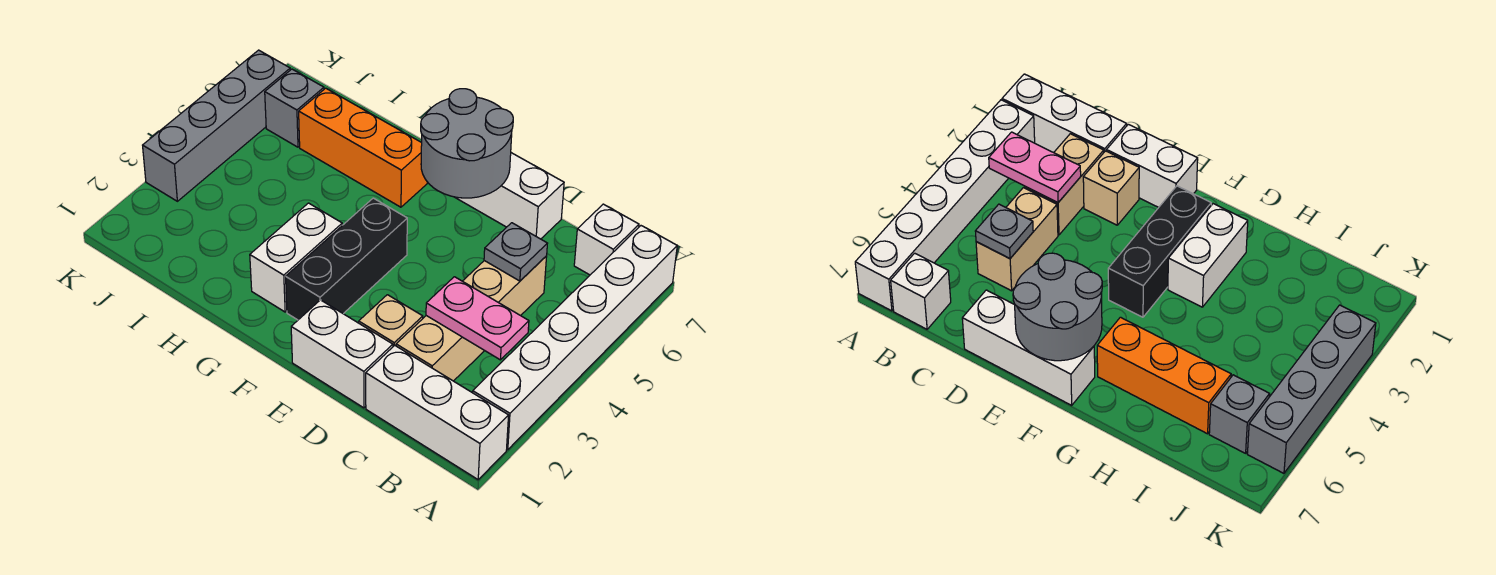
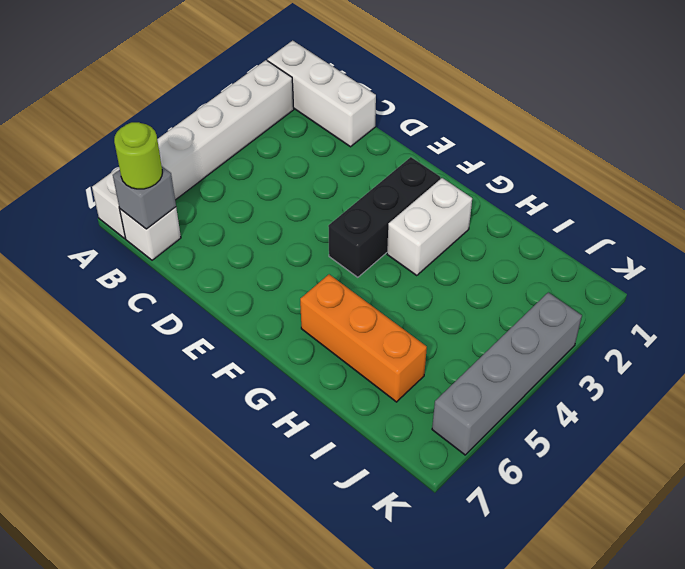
grey 1x1 brick [113,167,176,229] -> grey 1x1 brick moved to [265,69,324,147]
lime 1x1 round brick [114,122,162,189] -> none
none -> tan 1x2 brick [396,316,485,381]
none -> tan 1x2 brick [463,256,547,316]
none -> white 1x2 brick [291,300,393,408]

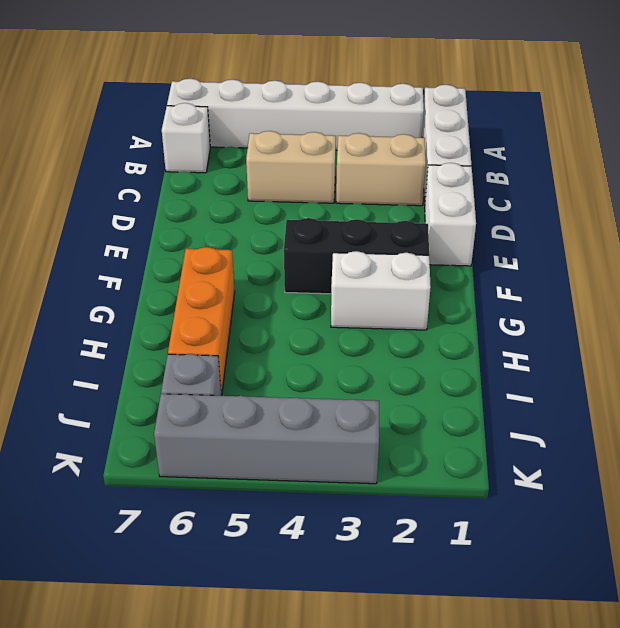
none -> tan 1x1 brick [359,295,423,346]
none -> white 1x3 brick [455,153,564,239]
none -> pink 1x2 plate [426,277,529,360]

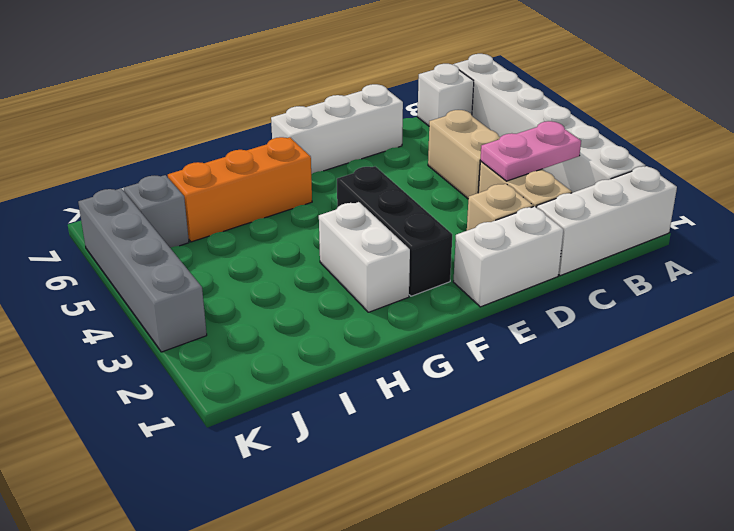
none -> grey 1x1 plate [484,223,548,281]
none -> grey 2x2 round brick [421,89,513,198]

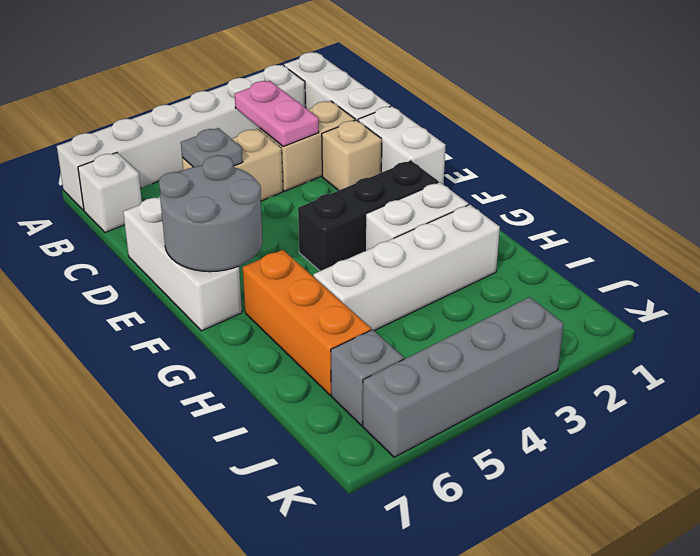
white 1x4 brick [313,205,500,331] -> none

